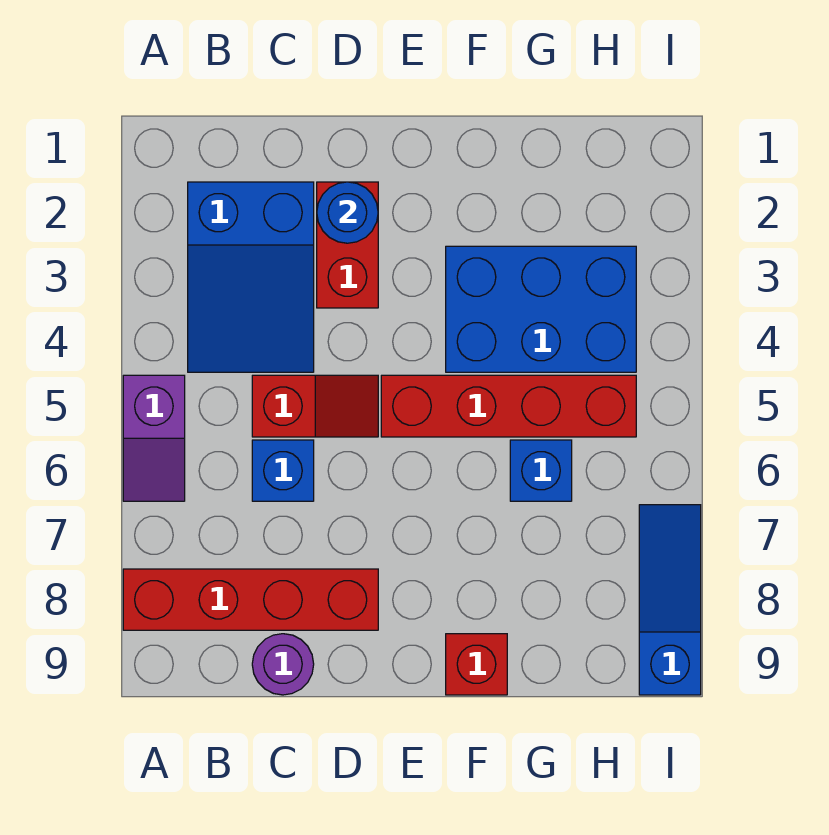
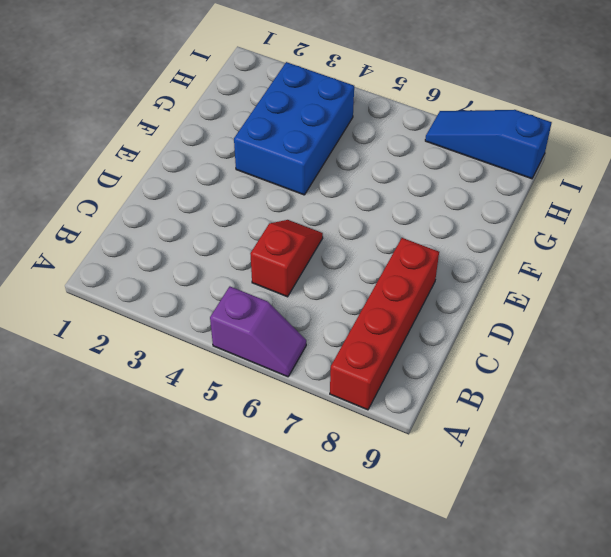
none -> blue 2x3 slope [188,182,314,372]
none -> blue 1x1 brick [252,440,314,501]
none -> purple 1x1 round brick [252,634,314,695]

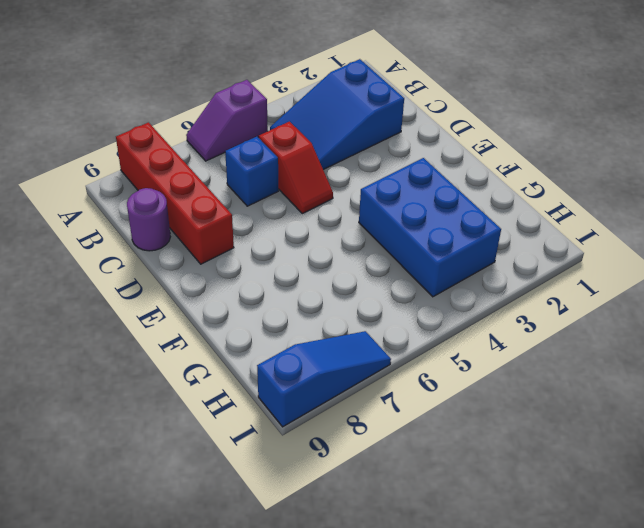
none -> red 1x2 brick [317,182,378,308]
none -> red 1x4 brick [381,375,636,437]
none -> red 1x1 brick [446,634,507,695]

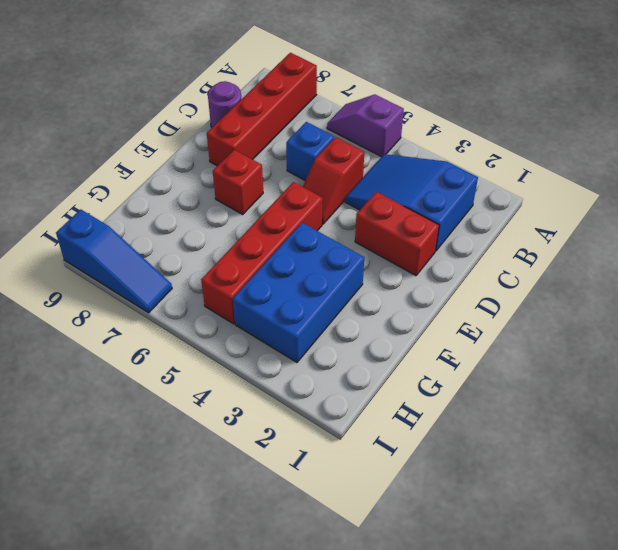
red 1x1 brick [213,150,263,214] -> red 1x1 brick moved to [446,634,507,695]
none -> blue 1x1 brick [510,440,572,501]
none -> blue 1x1 round brick [317,182,378,243]

